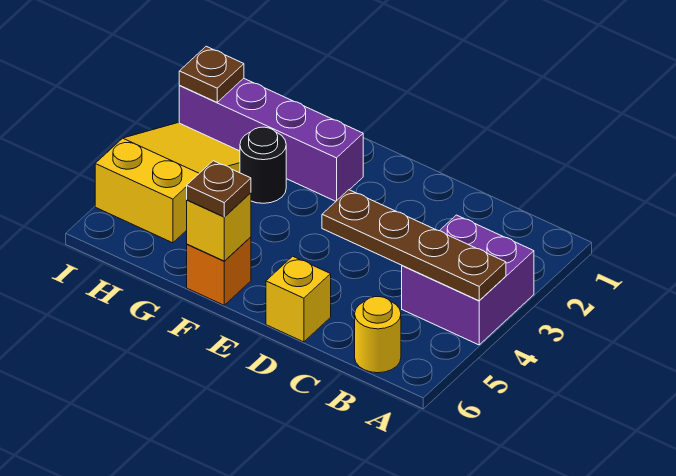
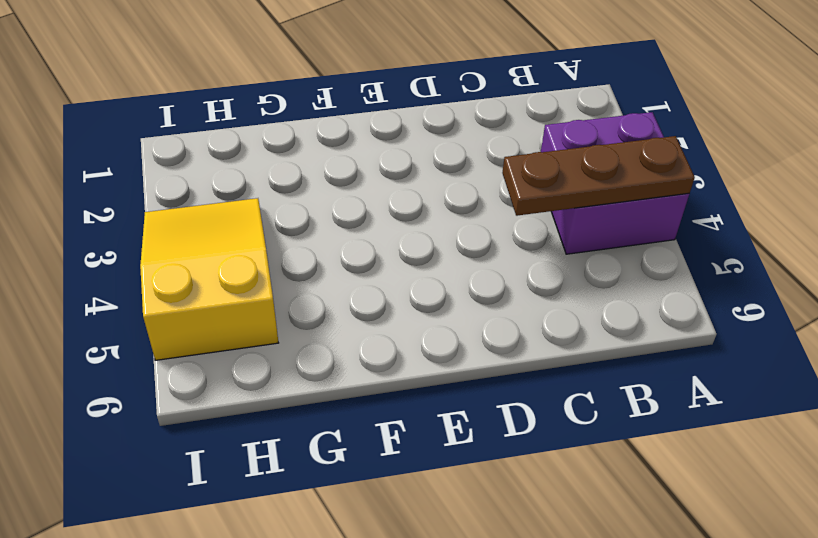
brown 1x3 plate [502,136,695,216] -> brown 1x4 plate [322,190,506,301]
none -> yellow 1x1 round brick [355,297,401,373]
none -> yellow 1x1 brick [266,256,331,342]

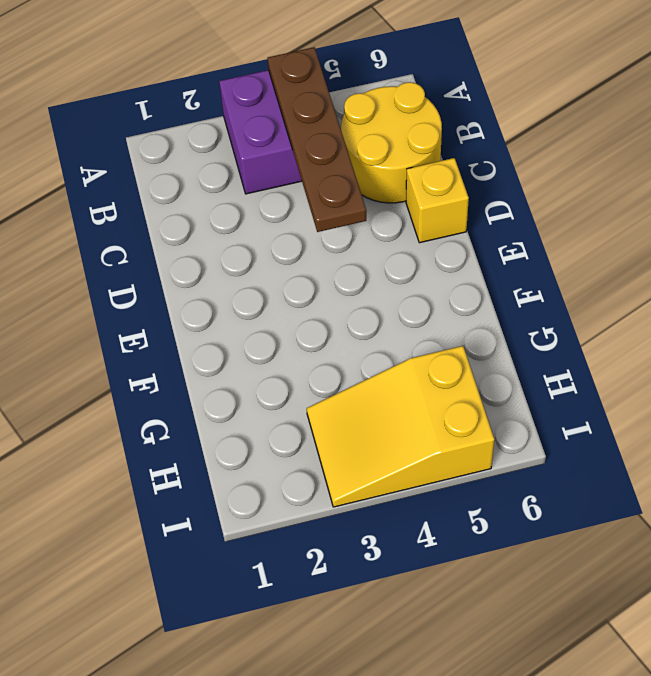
yellow 2x2 round brick [341,82,442,203] -> yellow 1x1 round brick [355,297,401,373]
none -> purple 1x4 brick [179,78,363,201]
none -> orange 1x1 brick [187,237,251,305]

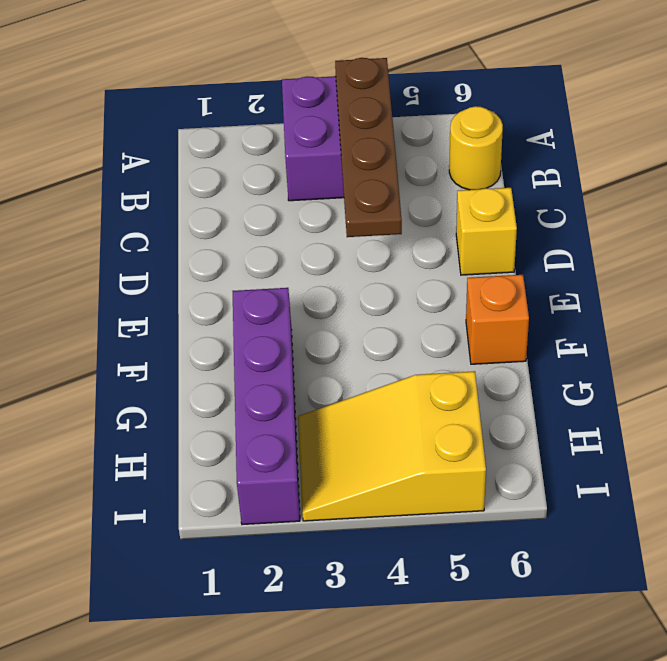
none -> black 1x1 round brick [240,127,286,203]
none -> yellow 1x1 brick [187,193,251,261]

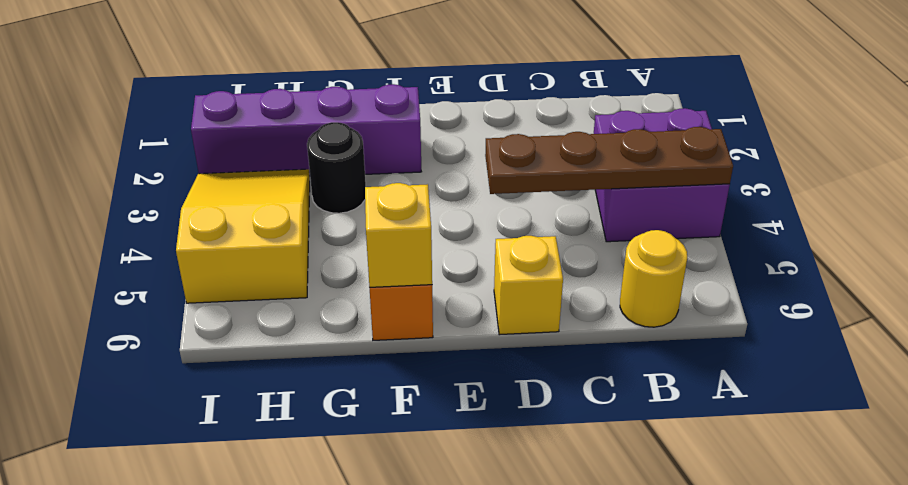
none -> brown 1x1 plate [179,46,244,102]
none -> brown 1x1 plate [187,161,251,217]

